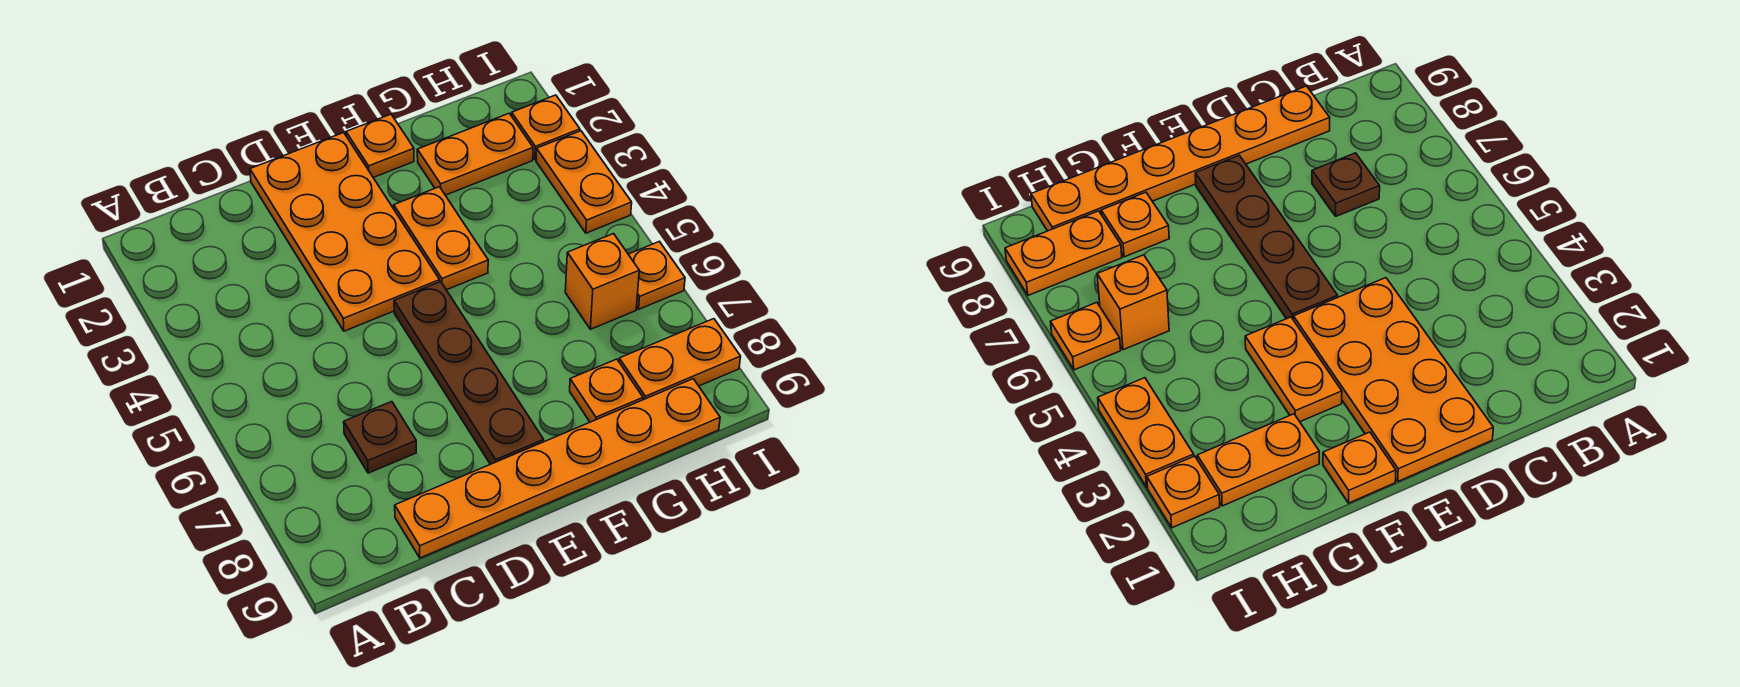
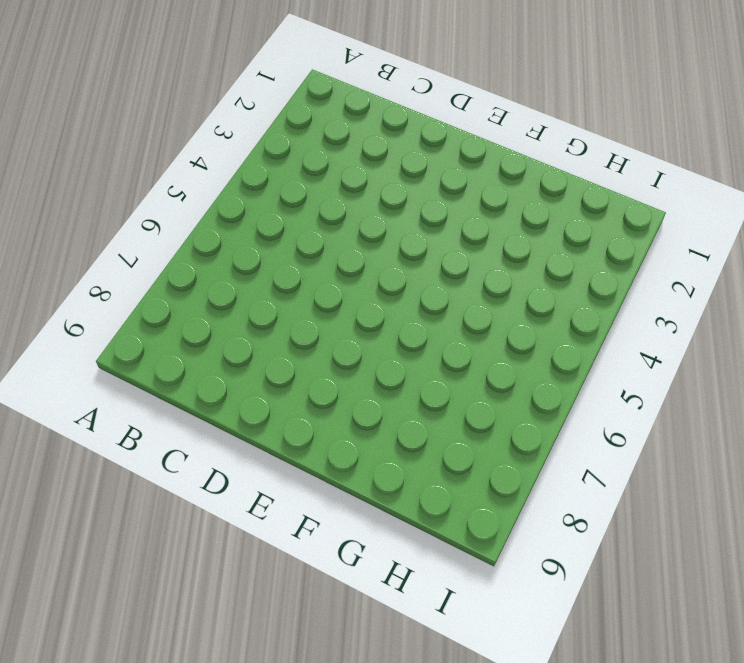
none -> brown 1x1 plate [344,402,416,473]
none -> orange 1x6 plate [395,379,720,558]
none -> orange 2x4 plate [250,132,440,331]

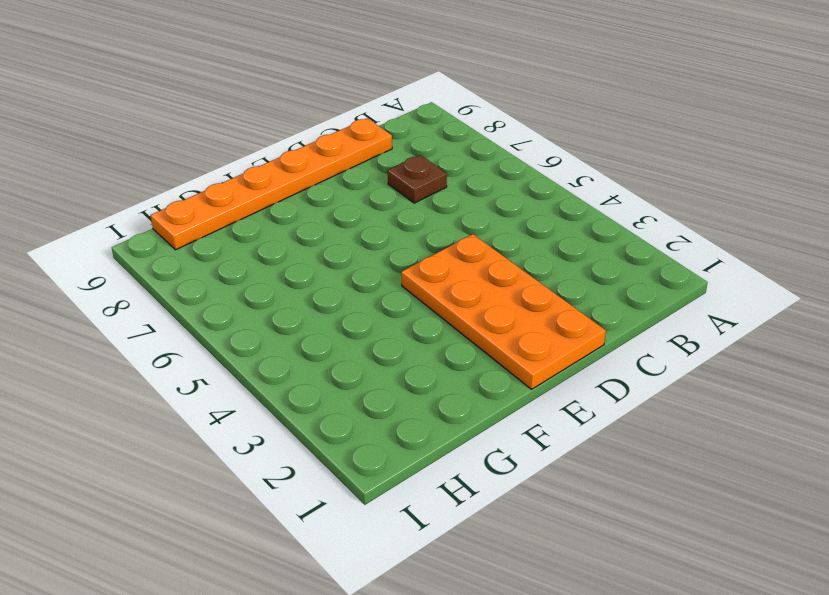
none -> brown 1x4 plate [394,282,544,464]
none -> orange 1x1 plate [346,114,414,178]
none -> orange 1x2 plate [394,187,488,290]

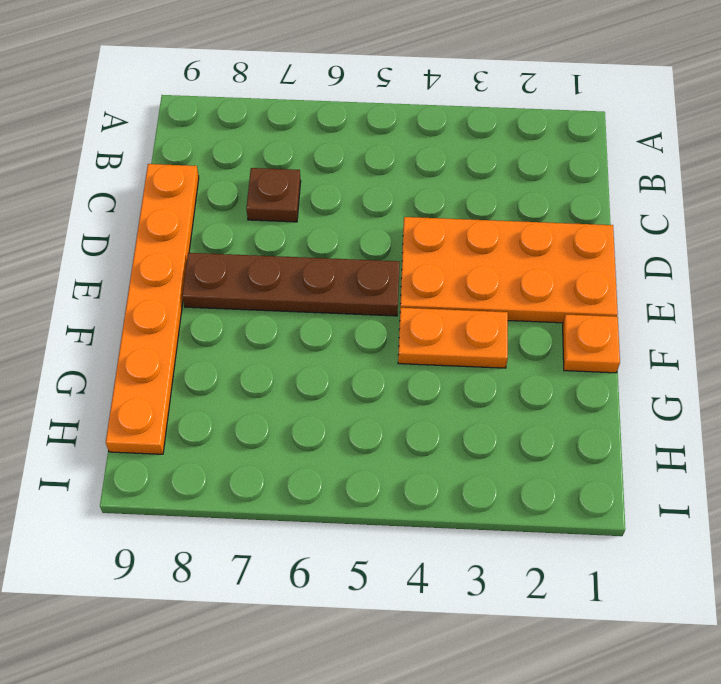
none -> orange 1x2 plate [417,113,533,195]
none -> orange 1x1 plate [570,359,643,422]
none -> orange 1x1 brick [565,234,639,329]

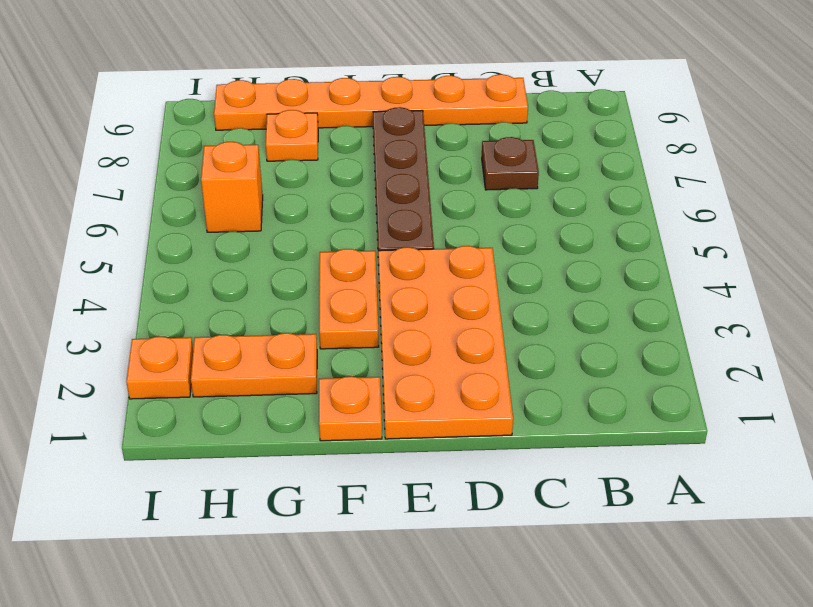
none -> orange 1x2 plate [619,319,741,400]
none -> orange 1x2 plate [536,131,632,233]
none -> orange 1x1 plate [628,241,685,309]

